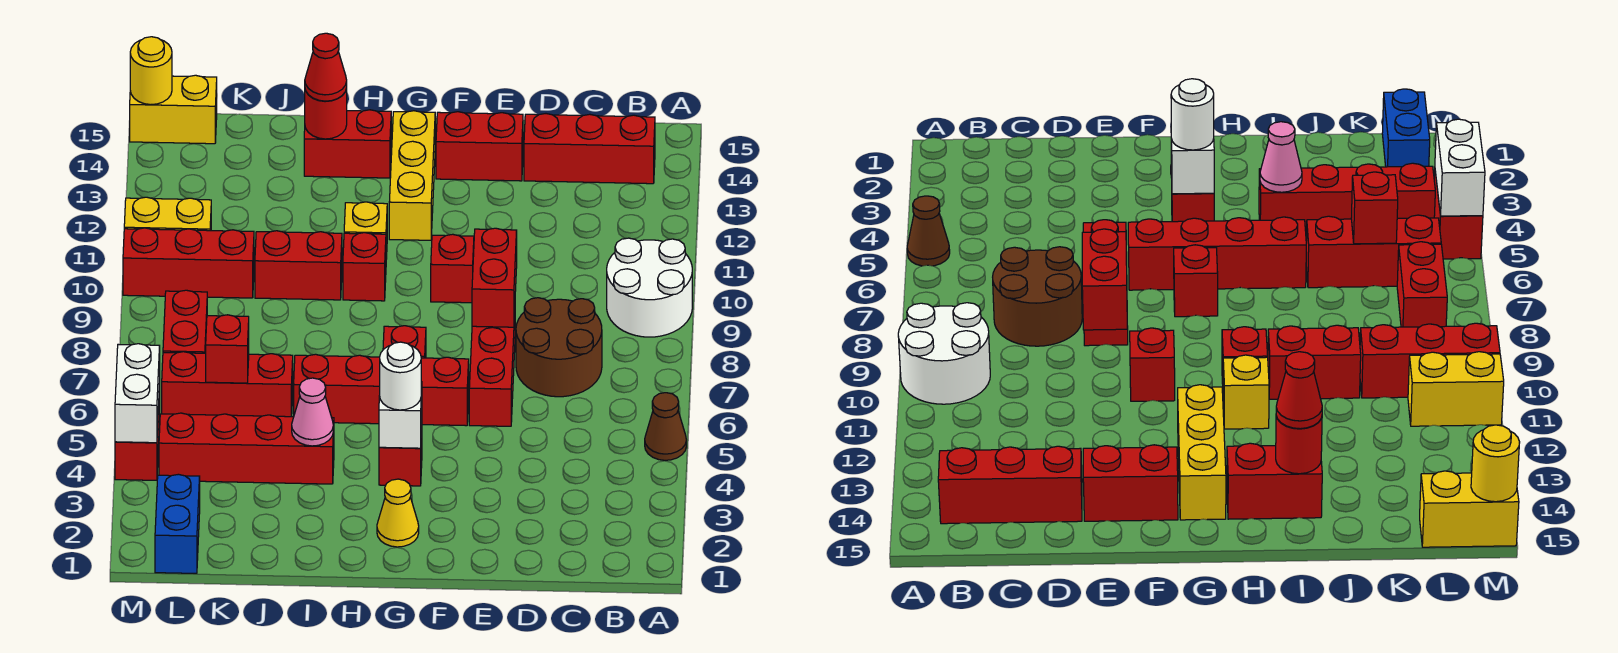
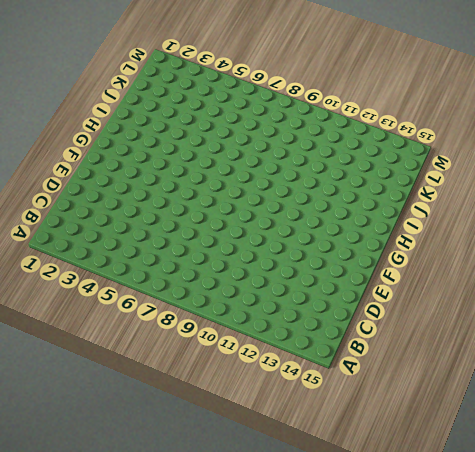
none -> brown 1x1 cone [645,393,686,460]
none -> white 2x2 round brick [607,238,692,337]
none -> red 1x3 brick [524,114,655,184]
none -> brown 2x2 round brick [516,298,602,397]

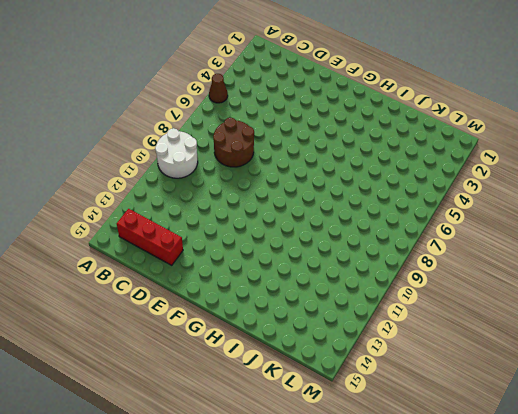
none -> red 1x3 brick [469,315,515,426]
none -> red 1x2 brick [436,112,523,181]
none -> red 1x4 brick [294,354,469,426]
none -> red 1x1 brick [431,234,474,303]

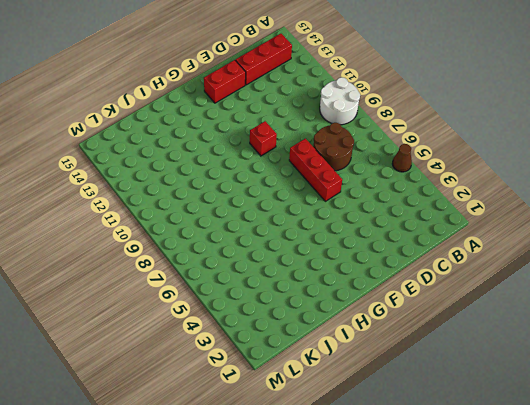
none -> red 1x4 brick [294,354,469,426]
none -> yellow 1x1 cone [377,479,419,547]
none -> red 1x1 brick [379,430,422,486]
none -> red 1x1 brick [383,326,426,358]

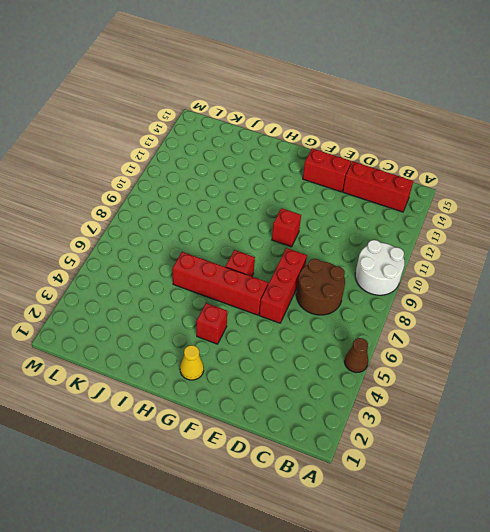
none -> yellow 1x3 brick [389,111,435,240]
none -> red 1x1 brick [343,233,386,301]
none -> yellow 1x1 brick [344,202,387,259]
none -> red 1x2 brick [304,110,391,178]

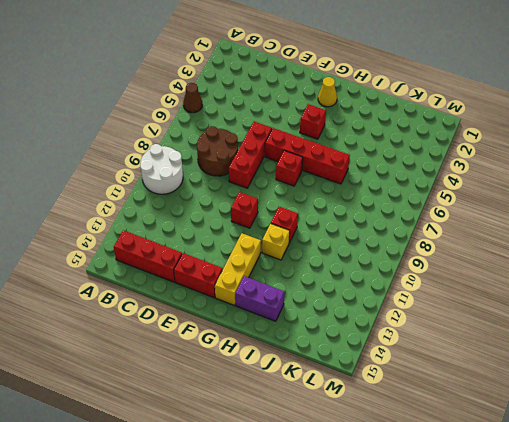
purple 1x2 brick [235,276,285,321] -> red 1x2 brick [304,110,391,178]
none -> red 1x4 brick [159,413,334,484]
none -> red 1x2 brick [255,231,342,300]
none -> red 1x3 brick [162,352,293,417]
none -> red 1x3 brick [123,228,254,298]

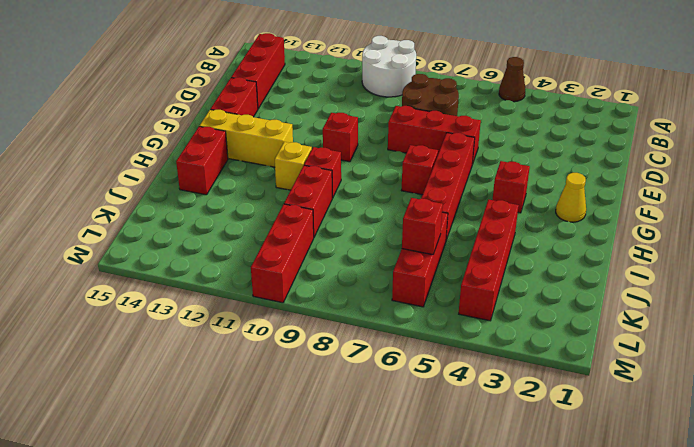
none -> blue 1x2 brick [155,474,200,573]
none -> red 1x2 brick [163,290,207,353]
none -> yellow 1x2 brick [124,197,211,231]
none -> yellow 1x2 brick [130,75,217,144]

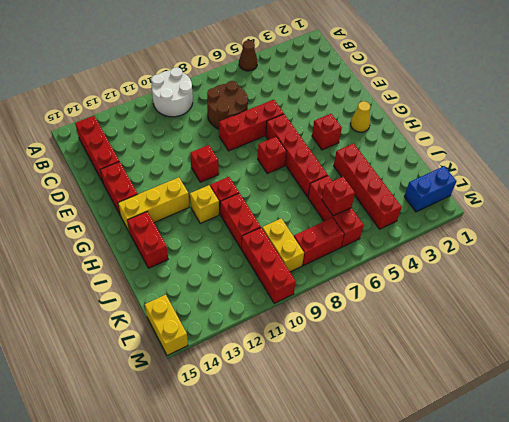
yellow 1x2 brick [262,218,304,272] -> yellow 1x2 brick moved to [124,197,211,231]
none -> red 1x2 brick [115,384,160,480]
none -> red 1x2 brick [472,228,517,327]
none -> white 1x1 brick [379,382,422,448]
none -> pink 1x1 cone [292,378,333,446]

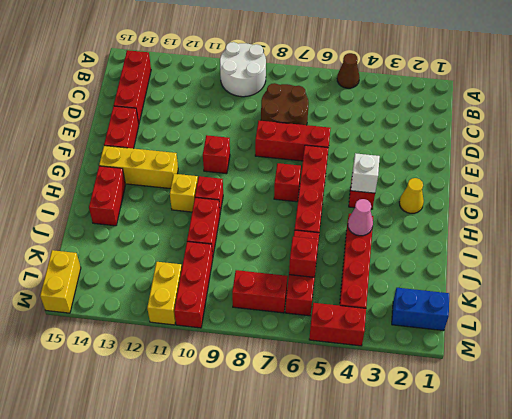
none -> red 1x2 brick [472,228,517,327]
none -> red 1x1 round brick [305,88,347,139]
none -> white 1x2 brick [115,344,160,443]
none -> yellow 1x1 round brick [130,37,172,105]

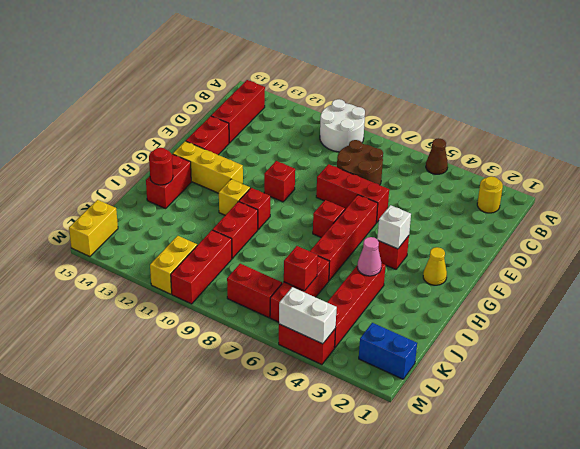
yellow 1x1 round brick [477,176,503,213] -> yellow 1x1 round brick moved to [130,37,172,105]
none -> red 1x2 brick [472,228,517,327]
none -> white 1x1 round brick [380,342,421,410]
none -> red 1x1 cone [305,33,347,101]

